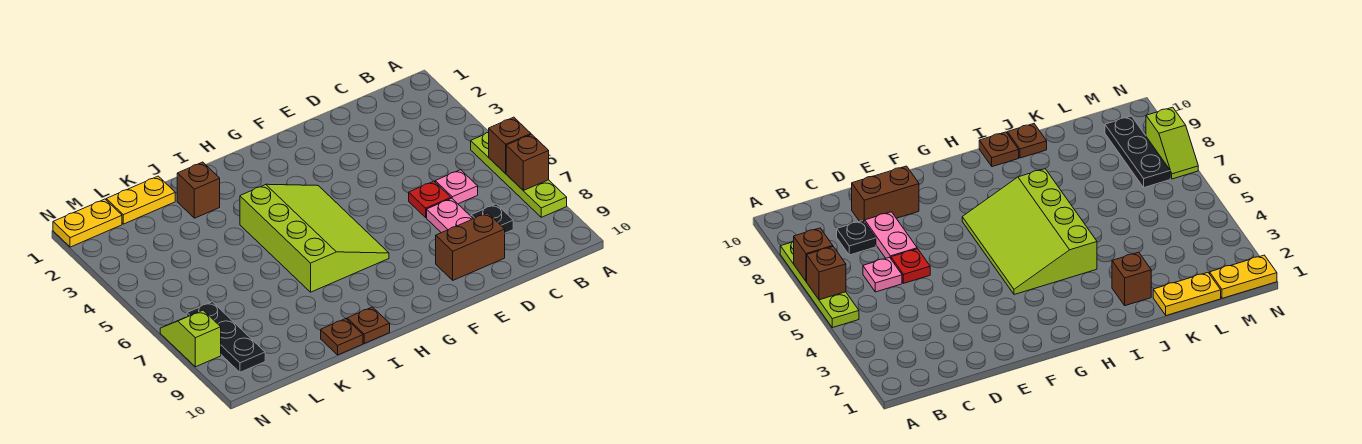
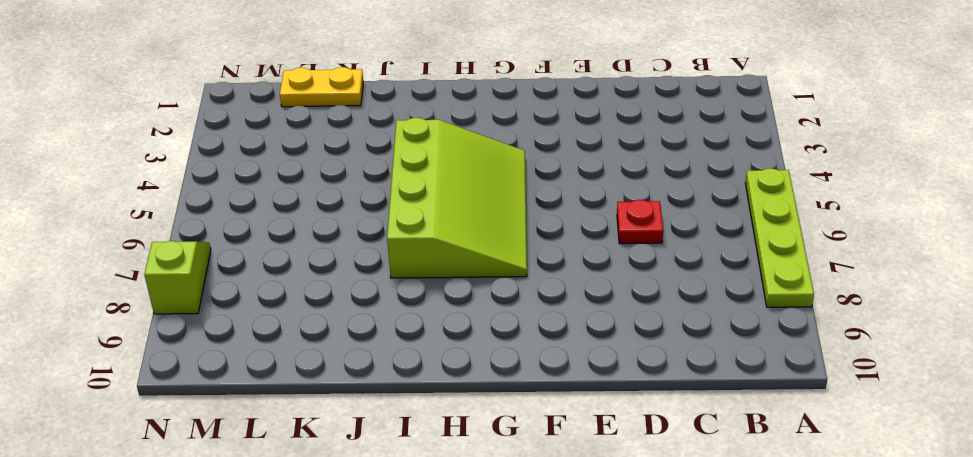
none -> pink 1x1 plate [435,170,478,204]
none -> black 1x1 plate [471,204,513,233]
none -> pink 1x2 plate [427,198,473,233]

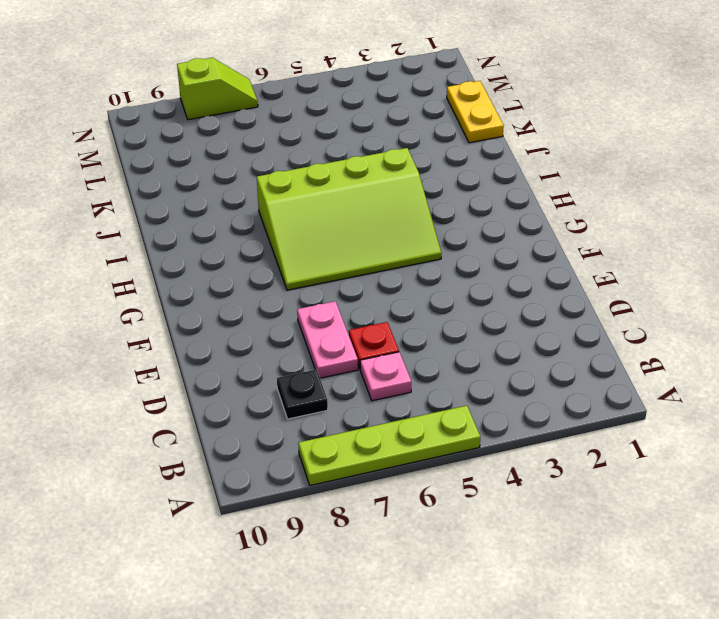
pink 1x2 plate [297,301,358,378] -> pink 1x2 plate turned to [427,198,473,233]
none -> brown 1x2 brick [436,213,505,280]
none -> brown 1x1 plate [347,307,390,343]
none -> brown 1x1 brick [177,162,220,218]

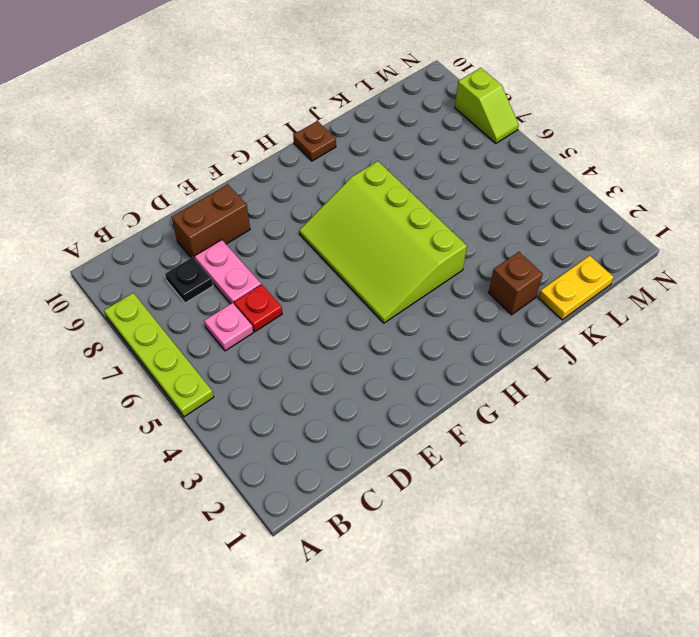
none -> brown 1x1 plate [321,319,363,355]
none -> yellow 1x2 plate [53,199,122,247]
none -> black 1x3 plate [187,302,265,372]

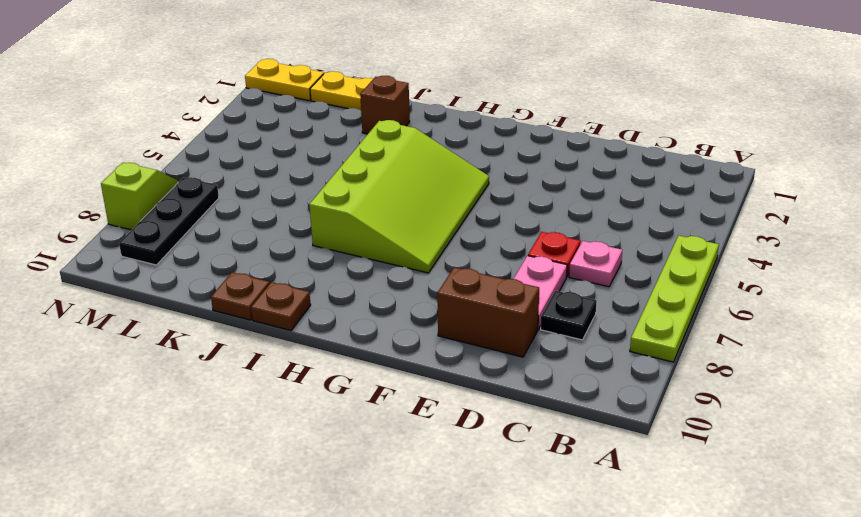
none -> brown 1x1 brick [489,117,531,173]
none -> brown 1x1 brick [506,134,549,190]

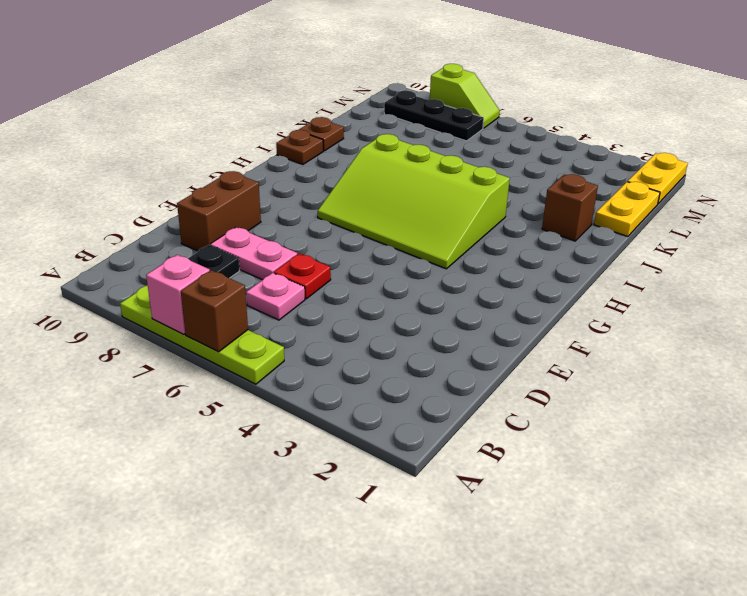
pink 1x1 brick [146,255,210,335] -> brown 1x1 brick [506,134,549,190]

